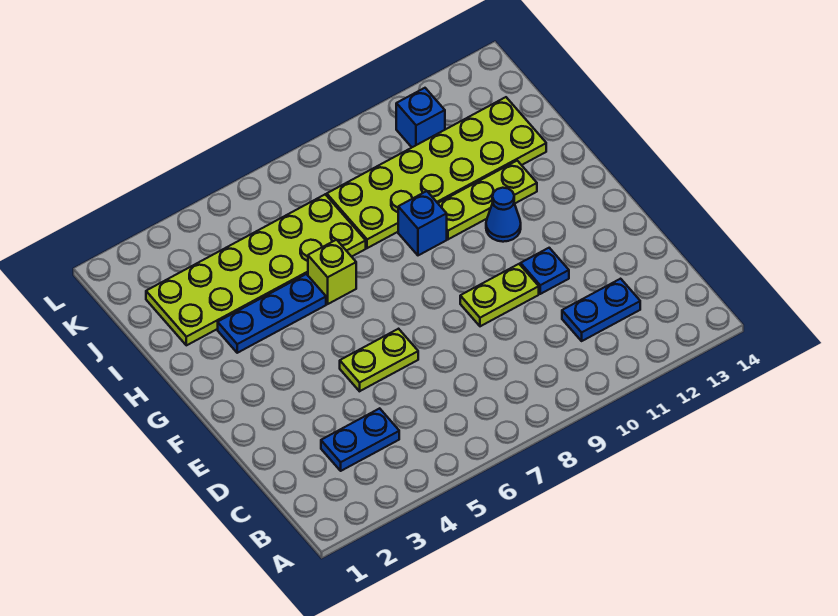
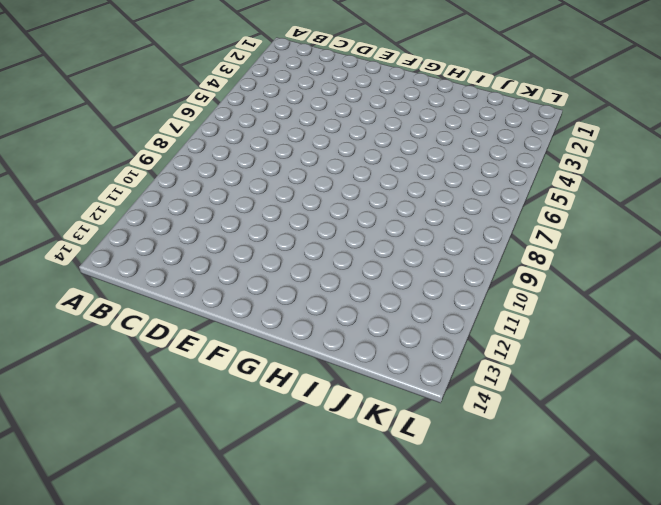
none -> blue 1x2 plate [321,408,399,471]
none -> blue 1x2 plate [562,279,640,341]
none -> lime 1x2 plate [340,329,418,391]

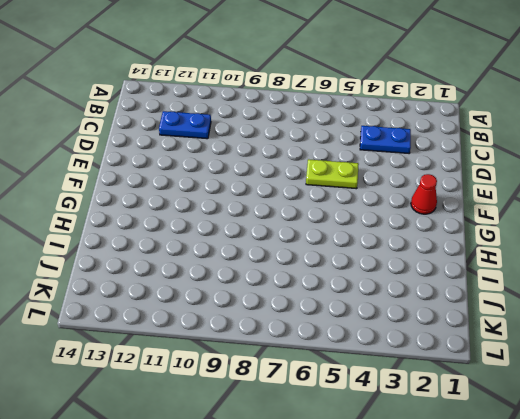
red 1x1 cone [411,174,437,214] -> none
none -> lime 1x2 plate [460,264,539,326]
none -> blue 1x1 plate [521,248,569,294]
none -> blue 1x1 cone [486,188,521,242]

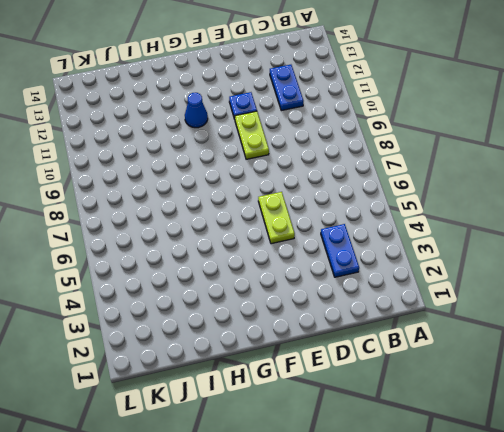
none -> blue 1x3 plate [218,274,326,353]
none -> lime 1x1 brick [308,240,356,304]
none -> blue 1x1 brick [398,191,447,255]

